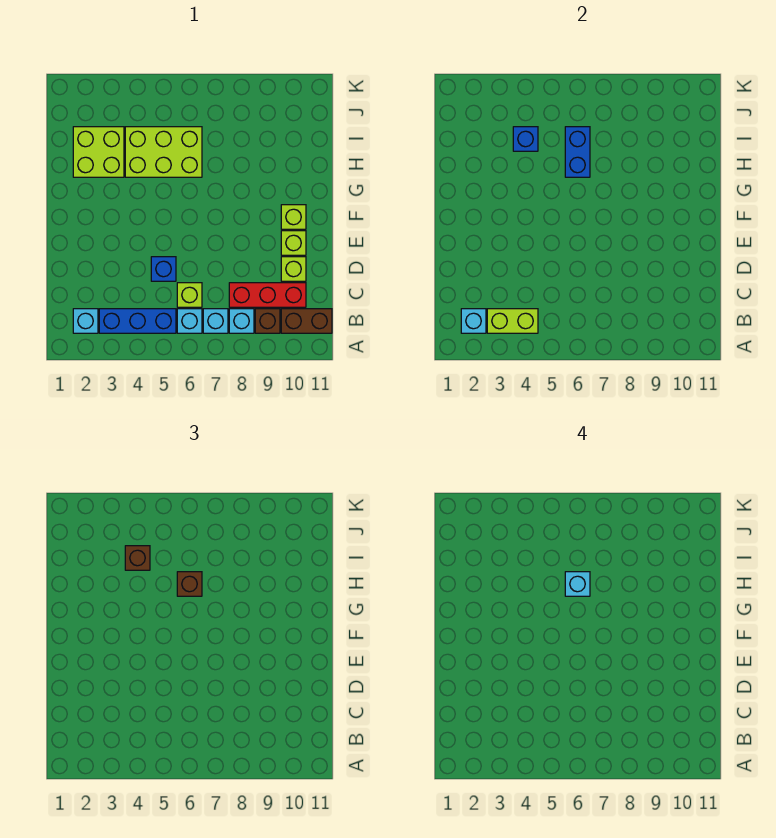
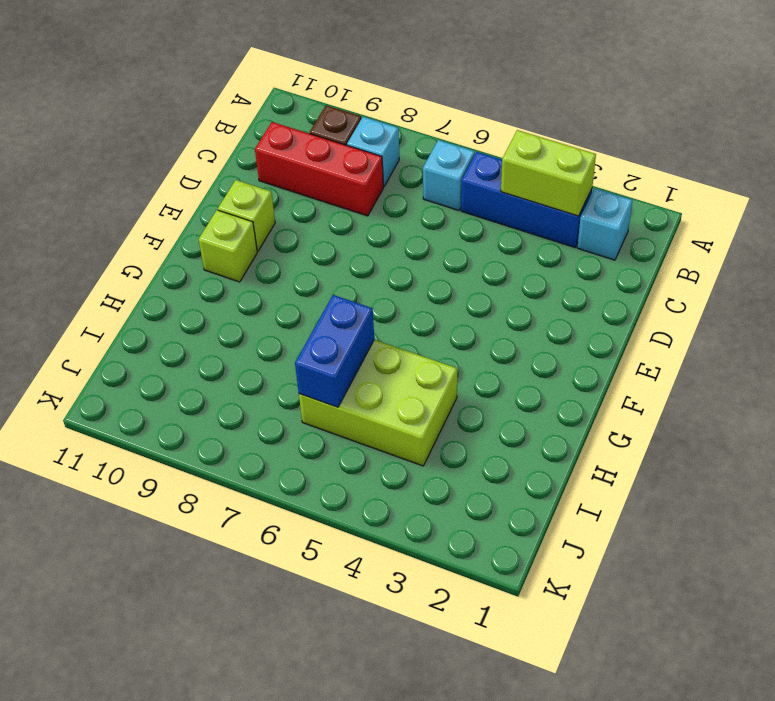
none -> cyan 1x1 brick [203,309,228,333]
none -> brown 1x2 brick [281,309,332,333]
none -> lime 1x1 brick [177,283,202,307]

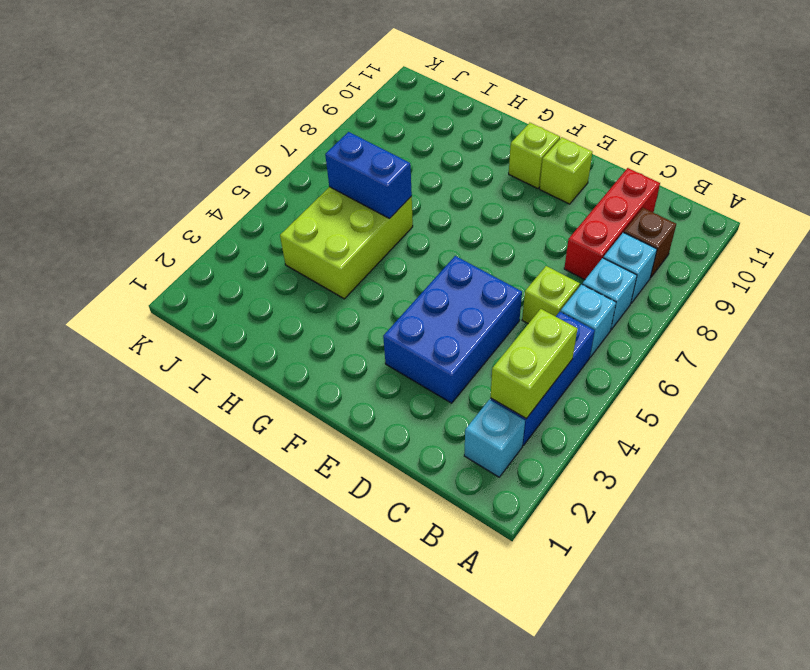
blue 2x3 brick [383,256,522,403] -> blue 1x1 brick [151,257,176,281]
none -> brown 1x2 brick [281,309,332,333]
none -> lime 1x1 brick [281,257,306,281]
none -> lime 2x2 brick [73,127,124,177]

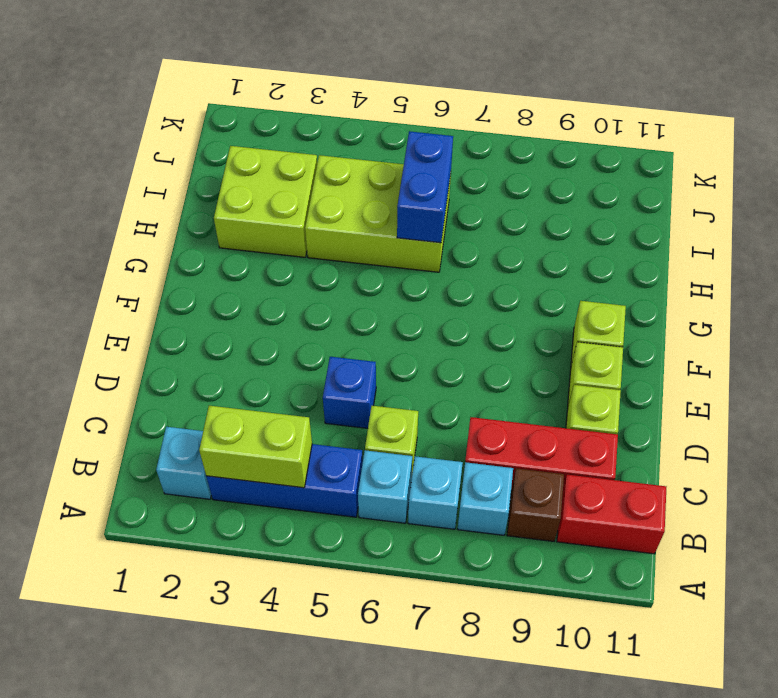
red 1x2 brick [557,475,666,554] -> brown 1x2 brick [281,309,332,333]
none -> cyan 1x1 brick [461,309,486,333]
none -> blue 1x1 brick [513,127,538,151]
none -> brown 1x1 brick [177,572,202,596]

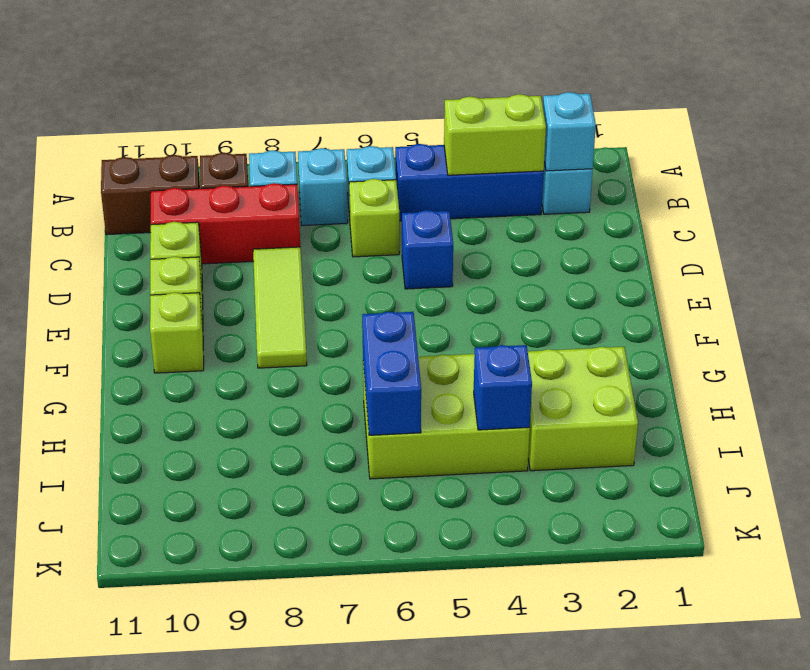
lime 1x3 tile [253,247,307,368] -> none
none -> brown 1x1 brick [177,572,202,596]
none -> brown 1x1 brick [125,546,150,570]
none -> cyan 1x1 brick [565,572,590,596]

